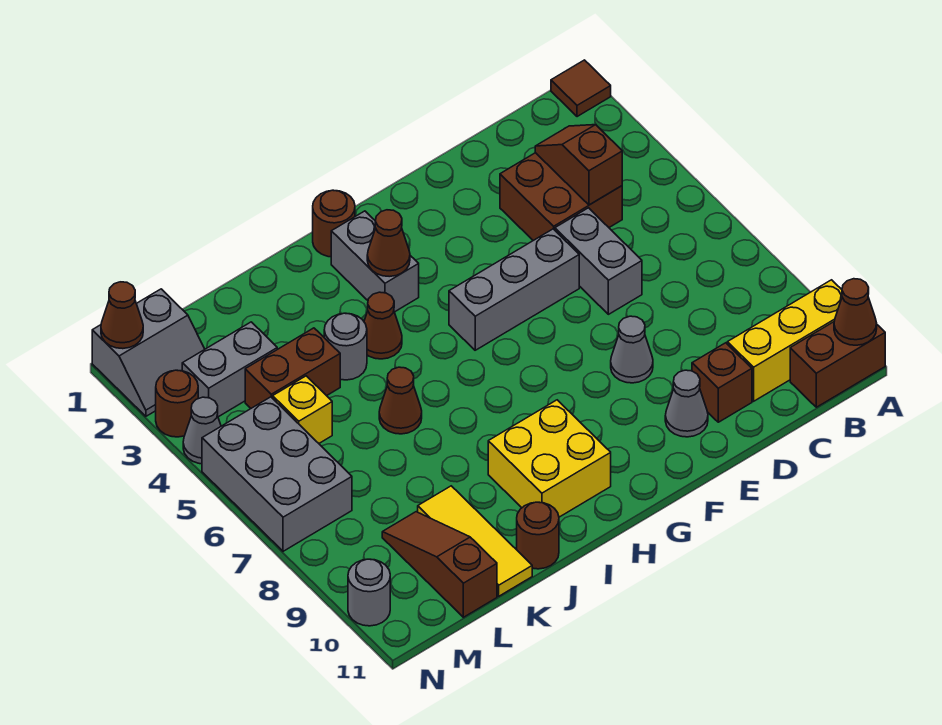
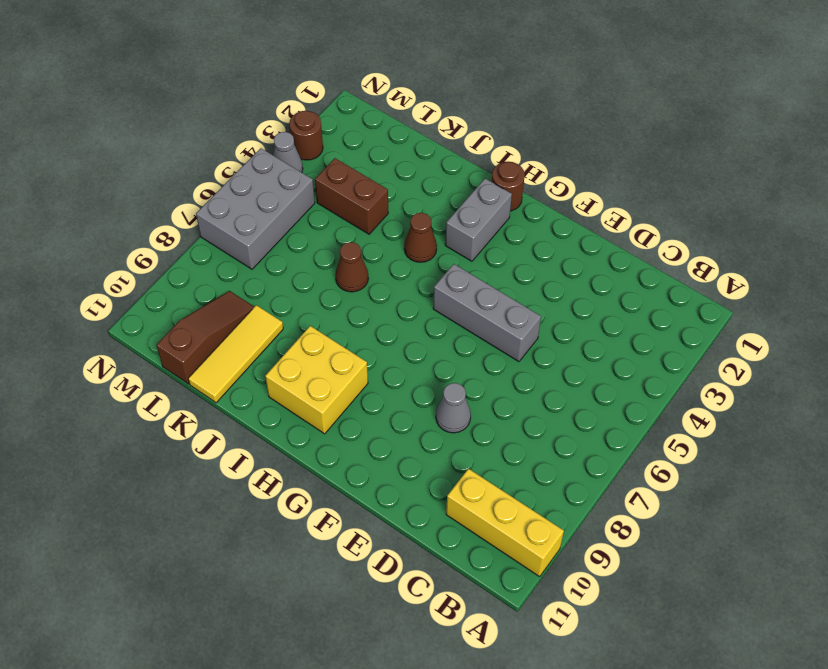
none -> brown 1x1 tile [551,60,611,117]
none -> brown 1x2 brick [790,322,885,407]
none -> brown 2x2 brick [500,153,622,241]
none -> grey 1x2 brick [555,208,642,314]

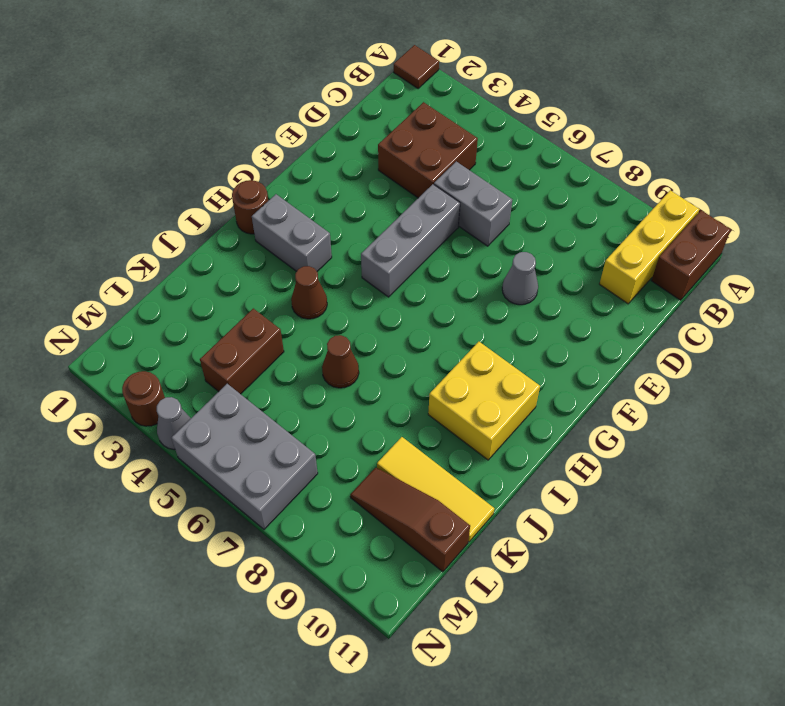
none -> brown 1x1 brick [692,343,752,422]
none -> grey 1x1 cone [665,370,708,437]
none -> grey 1x1 round brick [324,313,367,380]
none -> brown 1x1 round brick [517,502,559,569]

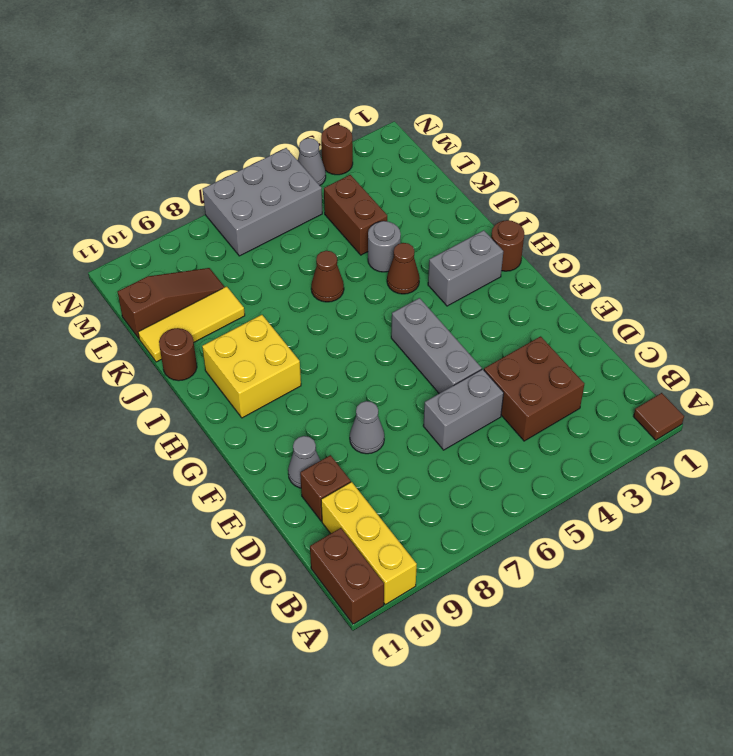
none -> grey 1x2 brick [182,322,277,417]
none -> yellow 1x1 brick [273,376,332,443]
none -> grey 2x2 slope [92,289,205,416]
none -> grey 1x1 round brick [348,559,390,626]

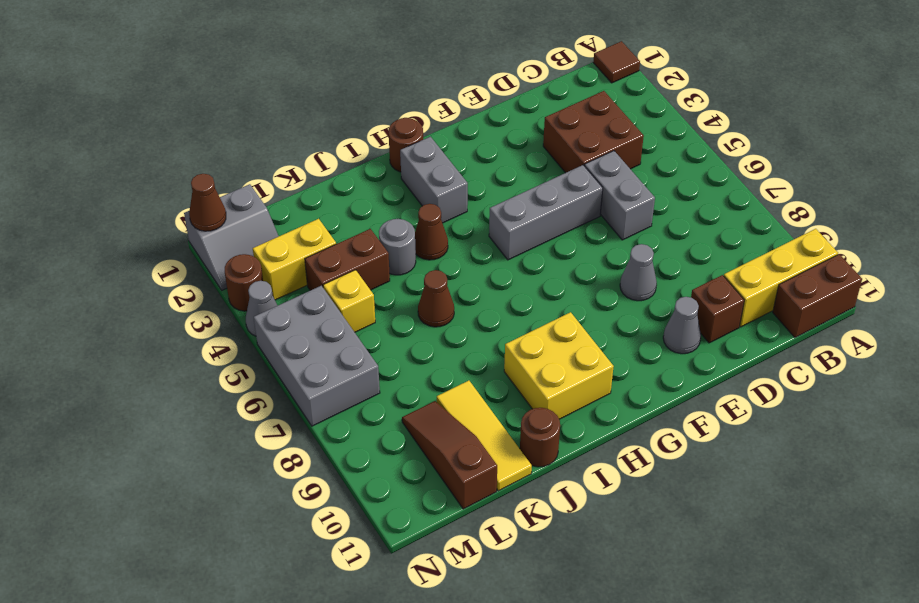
yellow 1x2 brick [253,219,336,300] -> grey 1x2 brick [182,322,277,417]
none -> grey 1x1 round brick [348,559,390,626]
none -> brown 1x1 cone [834,279,877,345]
none -> brown 1x2 slope [535,125,622,205]
none -> brown 1x1 cone [367,210,410,277]

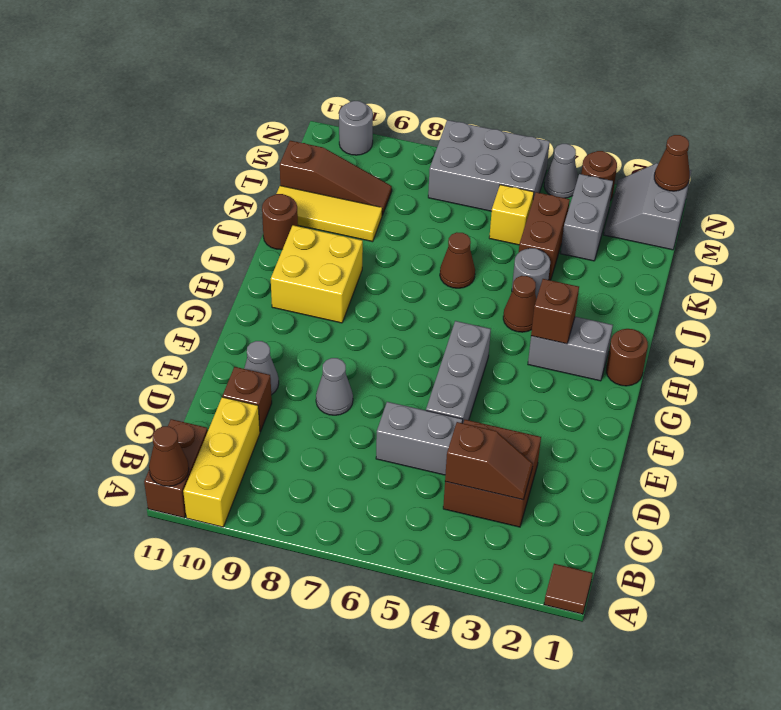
brown 1x1 brick [531,279,579,344] -> brown 1x1 cone [367,210,410,277]

